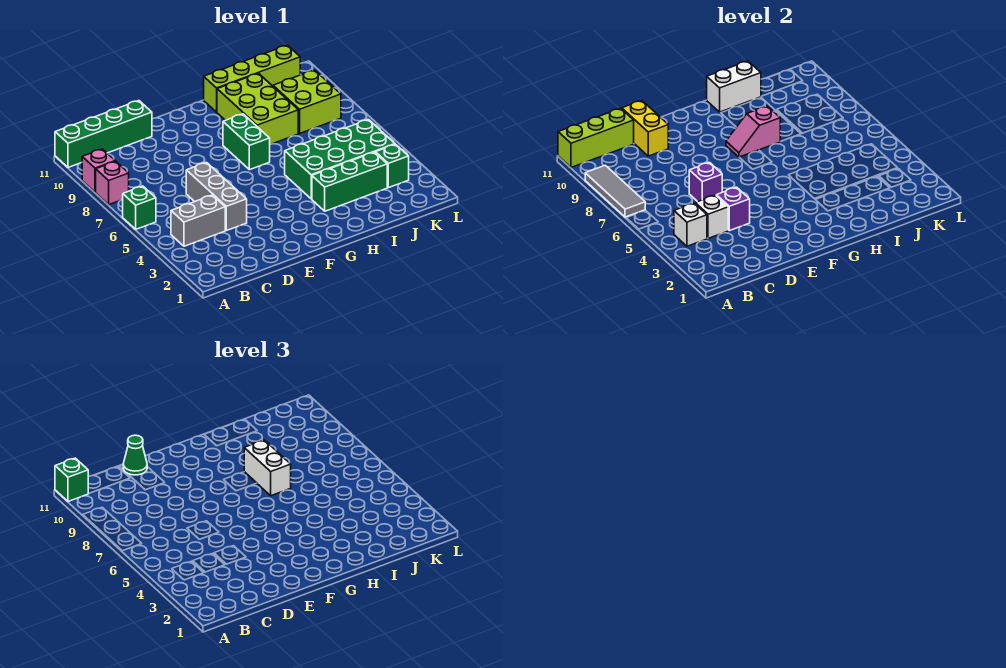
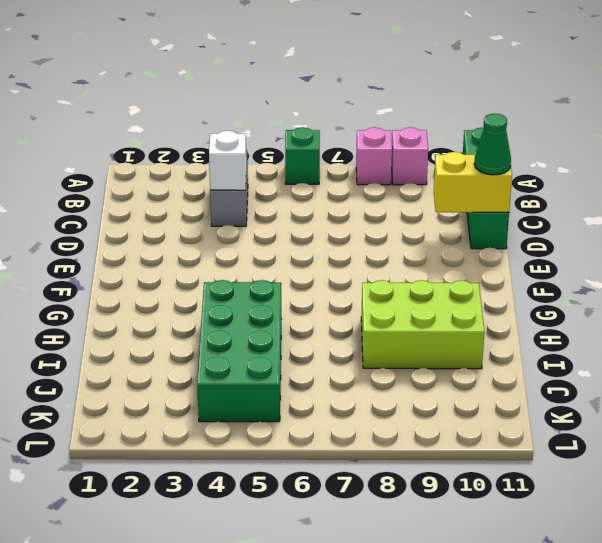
none -> grey 1x3 brick [186,163,247,231]
none -> green 1x2 brick [223,114,270,170]
none -> green 1x3 brick [312,152,387,211]

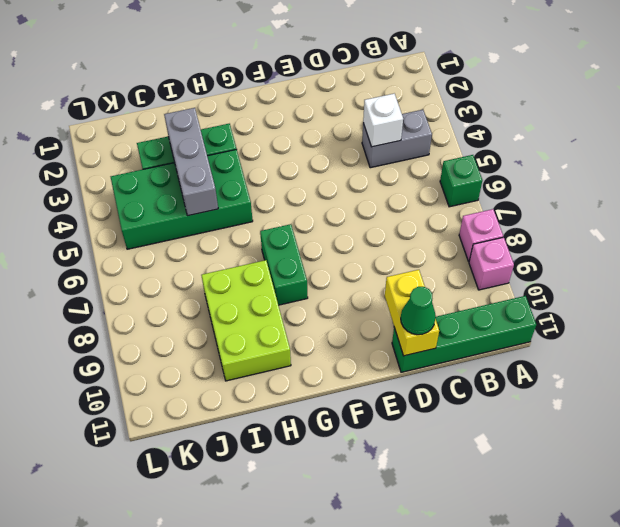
grey 1x3 brick [164,108,218,216] -> grey 1x3 brick moved to [186,163,247,231]
none -> lime 1x4 brick [204,45,300,112]
none -> lime 2x2 brick [273,70,341,133]
none -> green 1x1 brick [375,144,409,188]

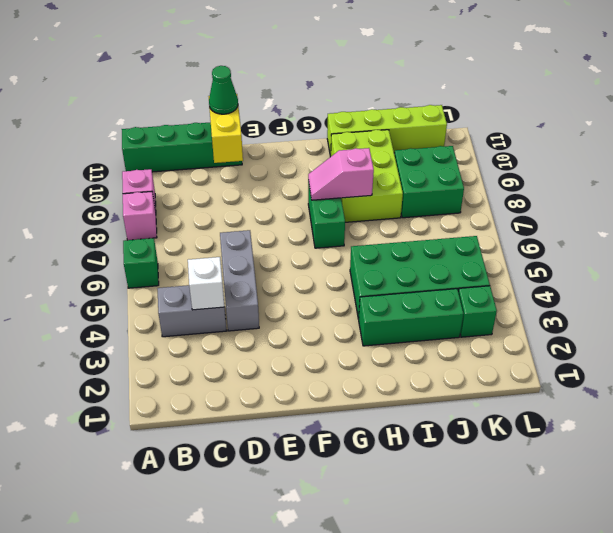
green 2x2 brick [395,146,464,218] -> lime 2x2 brick [273,70,341,133]
none -> grey 1x3 tile [585,165,645,217]
none -> lime 1x3 brick [558,108,634,167]
none -> white 1x1 brick [674,203,707,246]

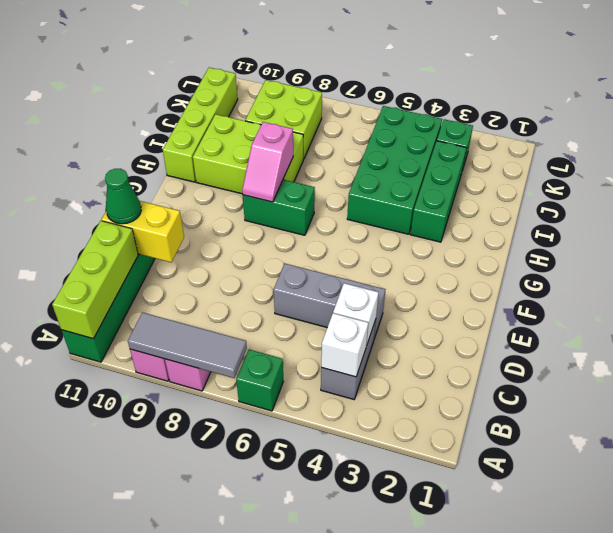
none -> purple 1x1 brick [716,187,750,231]
none -> purple 1x1 brick [689,163,722,202]
none -> white 1x2 brick [707,61,761,112]

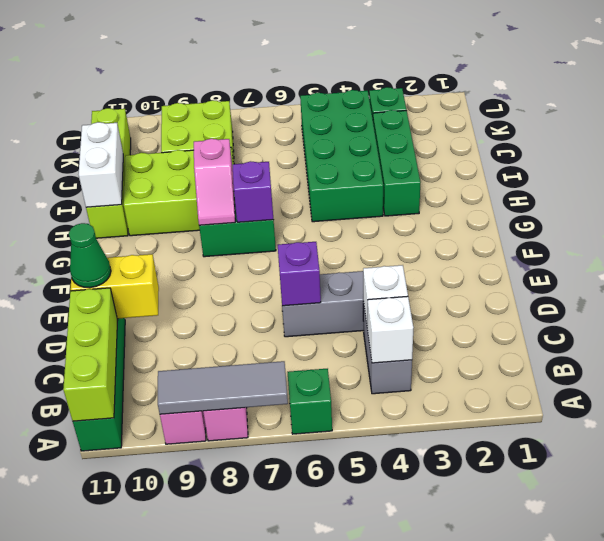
purple 1x1 brick [232,161,273,222] -> purple 1x1 brick moved to [716,187,750,231]
none -> green 1x1 brick [55,458,88,501]
none -> white 1x2 brick [244,440,291,496]

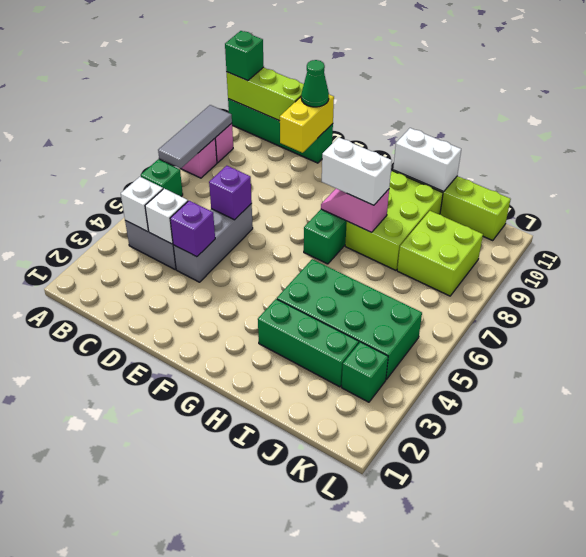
white 1x2 brick [322,137,392,205] -> white 1x2 brick turned to [244,440,291,496]

